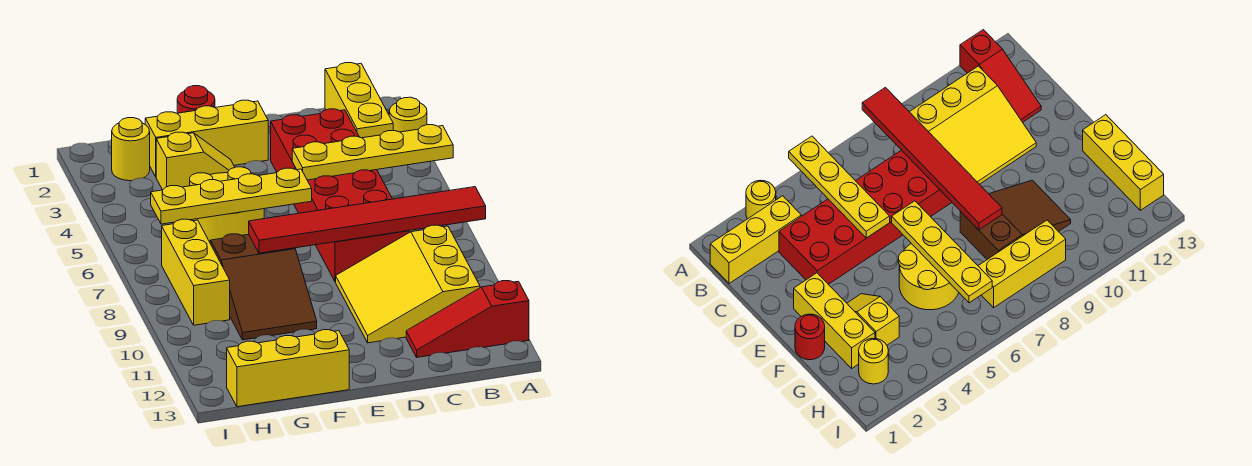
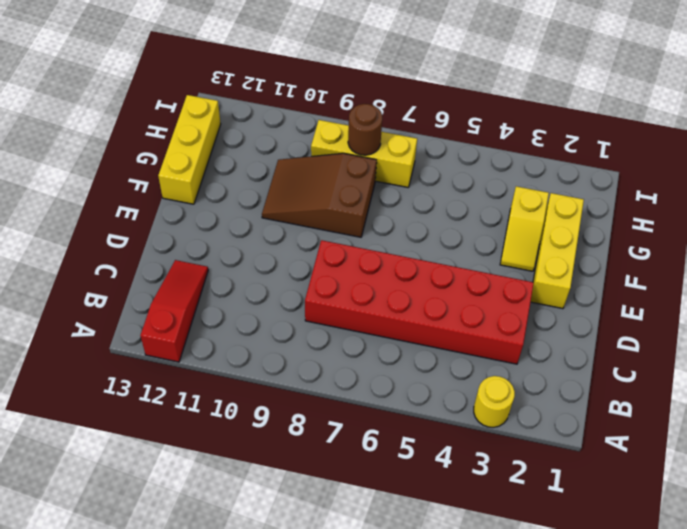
brown 1x1 round brick [348,104,382,155] -> none
none -> yellow 1x3 brick [325,63,393,138]
none -> yellow 3x3 slope [336,225,480,343]
none -> red 1x1 round brick [177,86,215,113]

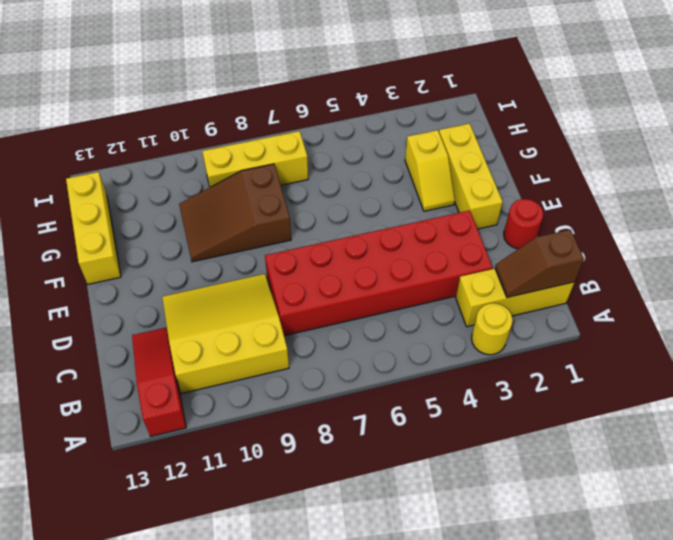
brown 1x2 slope [495,229,584,298] -> none
red 1x1 round brick [504,199,543,249] -> red 1x1 round brick moved to [177,86,215,113]
none -> yellow 2x2 round brick [190,167,264,242]
none -> yellow 1x1 round brick [112,118,150,181]
none -> yellow 1x4 plate [292,125,453,180]

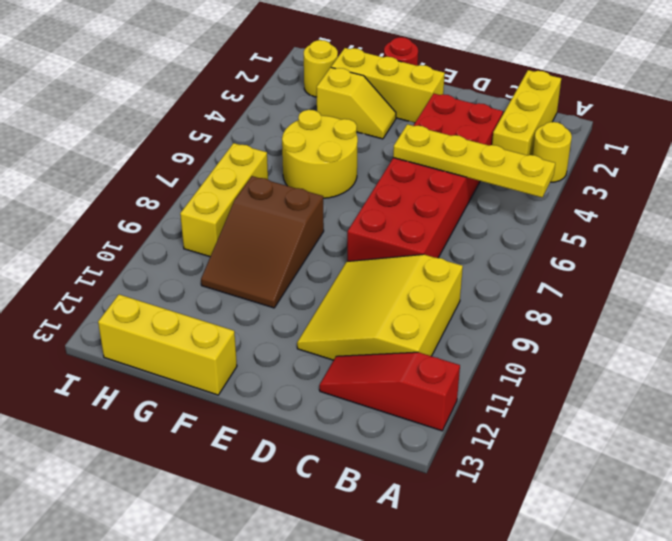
none -> red 1x6 tile [249,187,486,253]
none -> yellow 1x4 plate [151,168,312,224]

